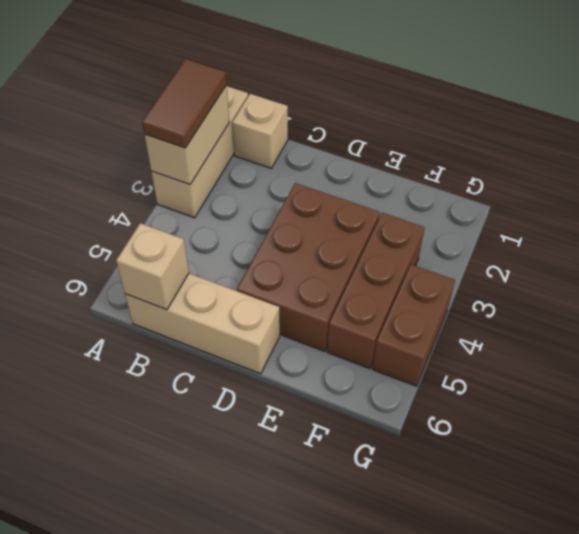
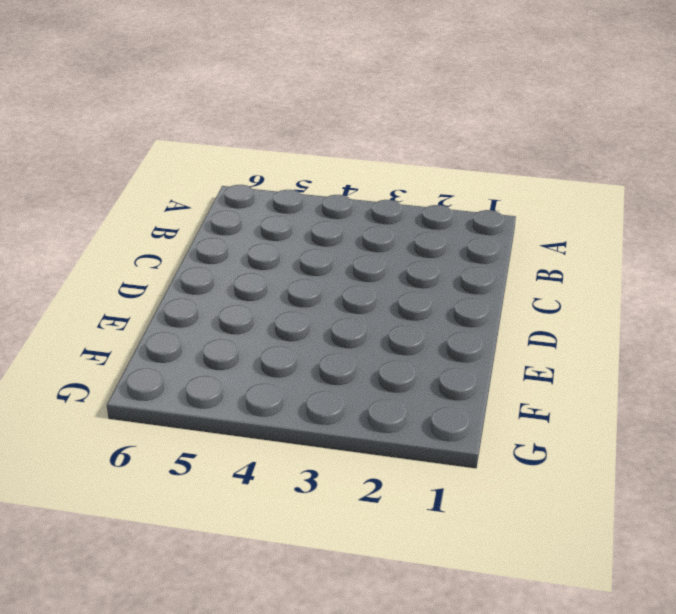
none -> tan 1x3 brick [151,86,248,218]
none -> tan 1x1 brick [232,94,288,168]

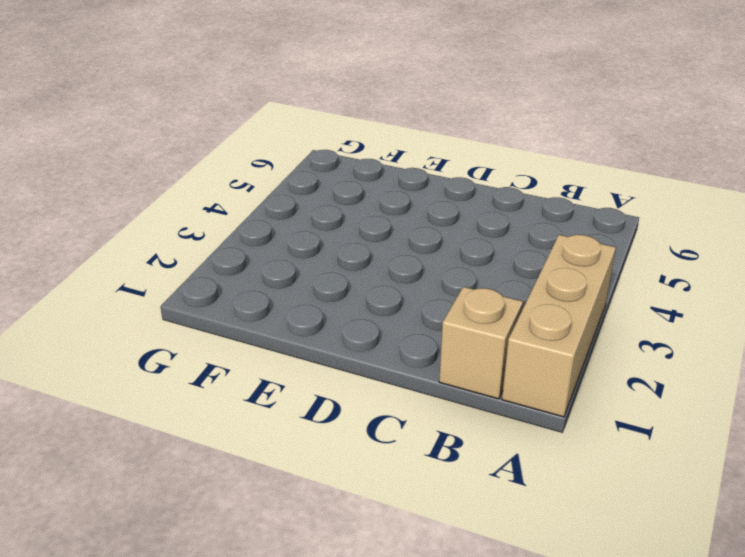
none -> tan 1x3 brick [125,273,280,374]
none -> brown 2x3 brick [237,183,380,351]

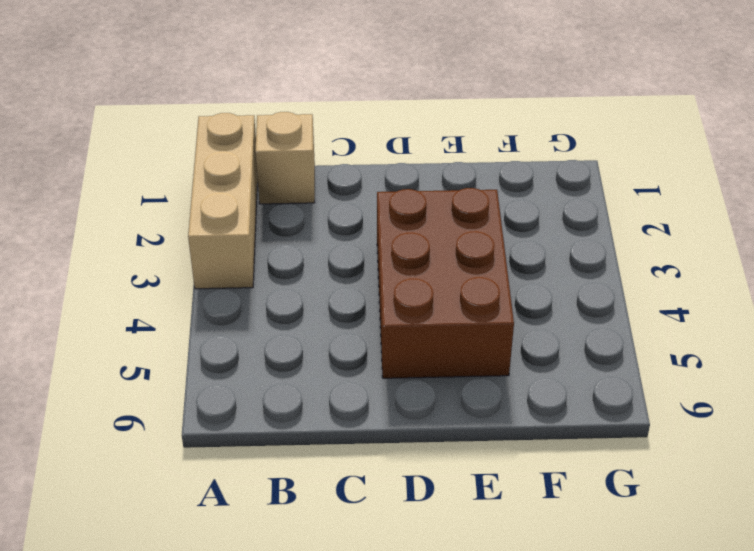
none -> tan 1x3 brick [125,273,280,374]
none -> brown 1x3 brick [327,213,424,368]

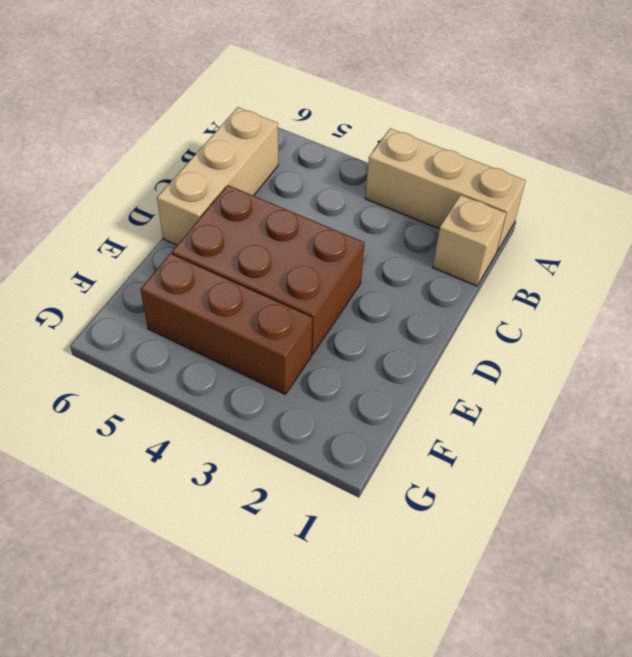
none -> brown 1x2 brick [373,265,455,386]
none -> tan 1x2 brick [145,85,229,184]

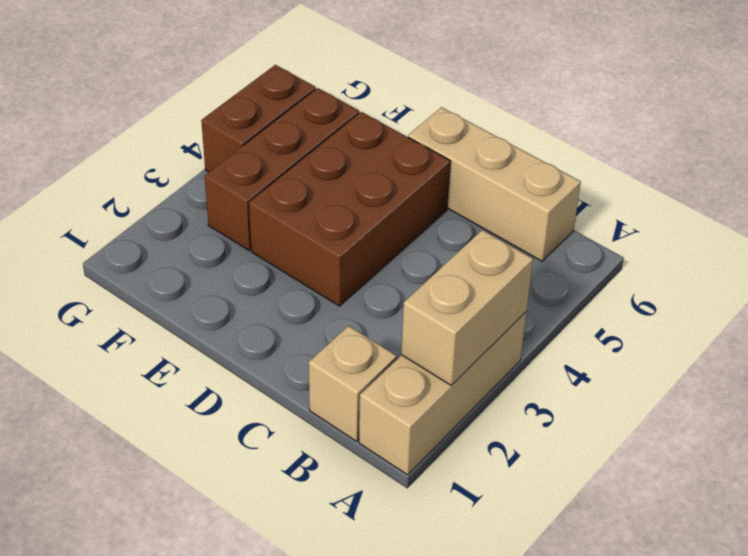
none -> tan 1x1 brick [116,223,189,310]
none -> brown 1x2 tile [142,59,226,148]

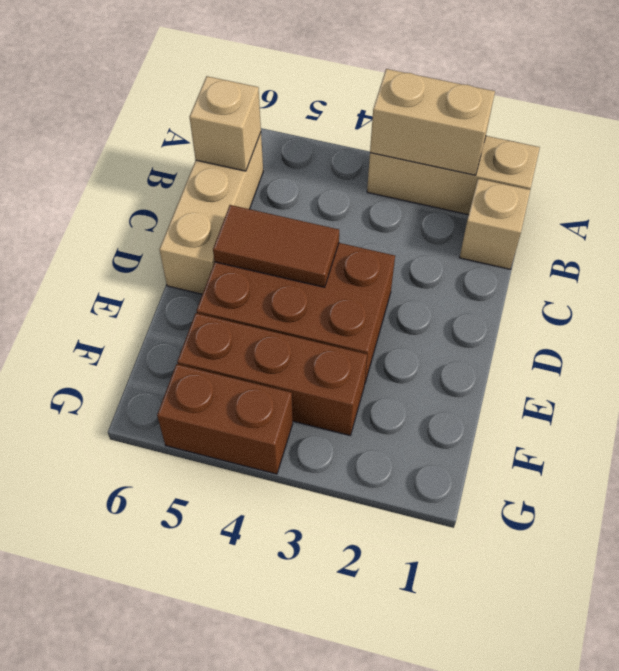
brown 1x2 tile [213,205,339,287] -> brown 1x2 tile moved to [142,59,226,148]

